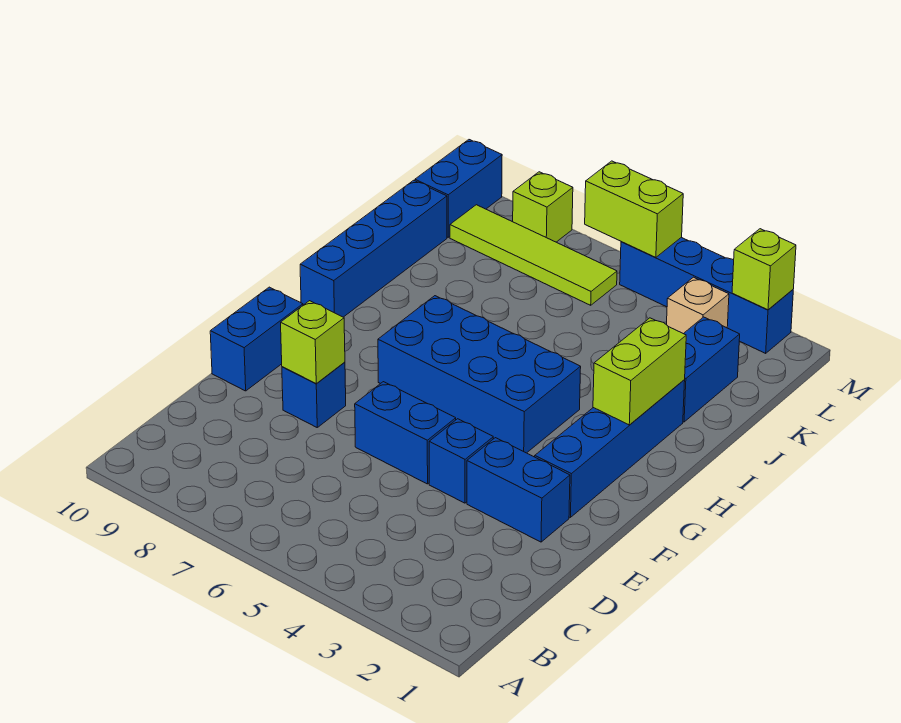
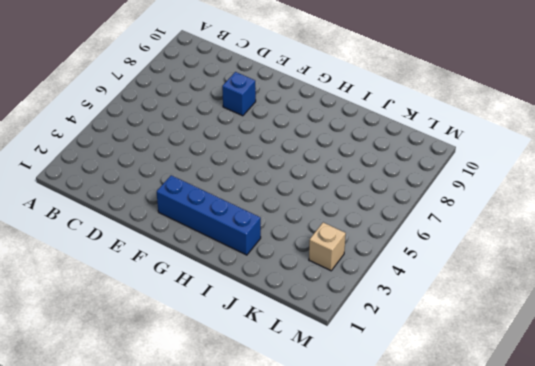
none -> blue 1x2 brick [467,438,570,542]
none -> blue 1x1 brick [429,419,493,503]
none -> blue 1x2 brick [355,382,456,484]

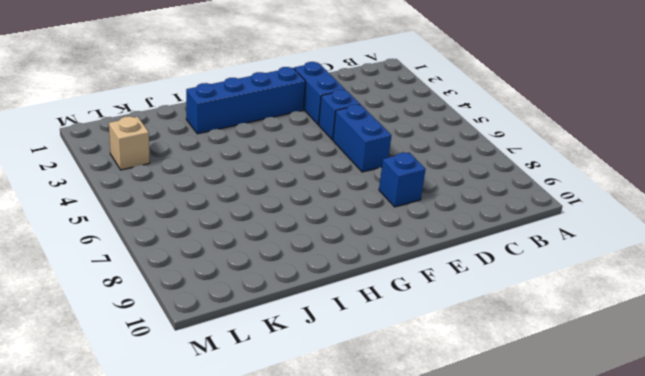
none -> blue 1x2 brick [210,287,303,391]
none -> blue 2x4 brick [378,296,581,453]
none -> blue 1x4 brick [300,180,447,317]

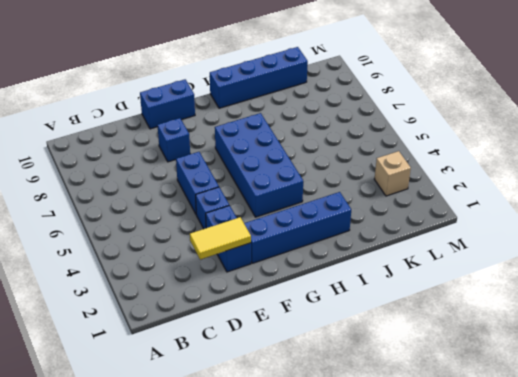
yellow 1x2 tile [190,217,251,260] -> none
none -> blue 1x2 brick [683,317,740,422]
none -> lime 1x4 tile [450,205,617,305]
none -> blue 1x2 brick [415,140,502,237]

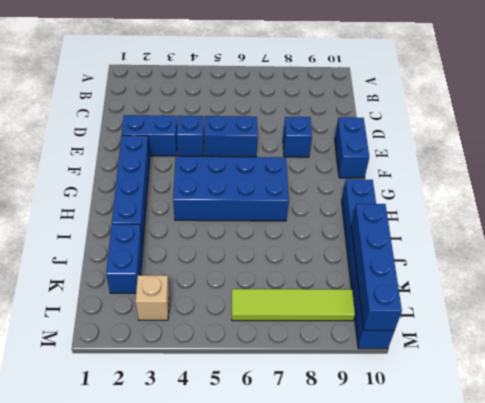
blue 1x4 brick [351,204,402,331] -> blue 1x4 brick turned to [620,238,793,353]
none -> lime 1x1 brick [513,172,573,242]
none -> lime 1x1 brick [281,301,345,383]
none -> lime 1x2 brick [593,318,686,425]

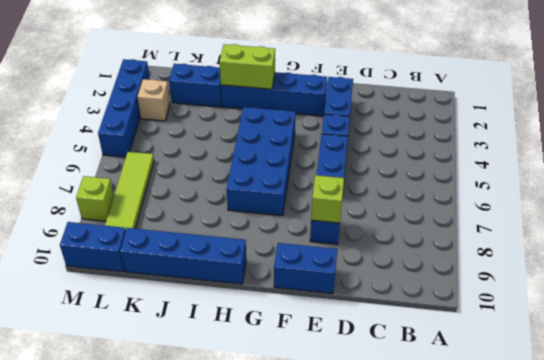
none -> lime 1x1 brick [732,229,796,310]
none -> lime 1x2 brick [585,161,683,257]

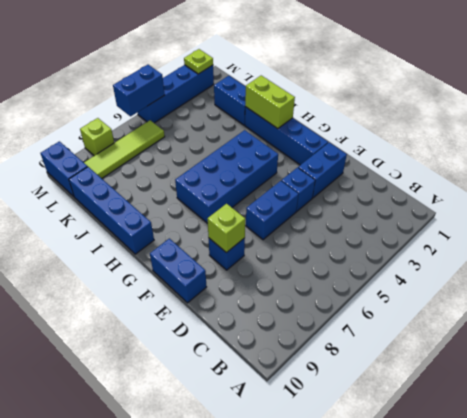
lime 1x1 plate [184,49,213,74] -> lime 1x1 brick [732,229,796,310]
blue 1x2 brick [113,65,165,116] -> lime 1x2 brick [585,161,683,257]
none -> tan 1x1 brick [667,277,729,334]

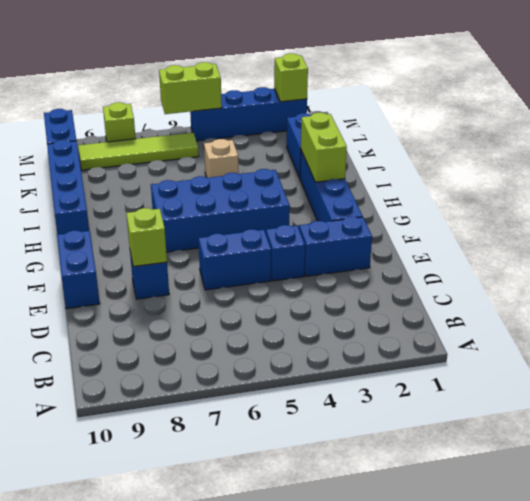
tan 1x1 brick [204,139,239,178] -> tan 1x1 brick moved to [667,277,729,334]

